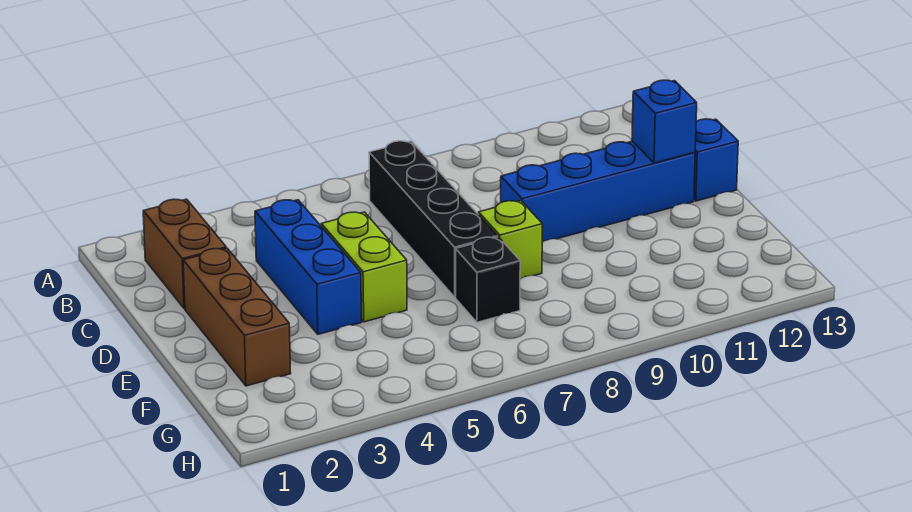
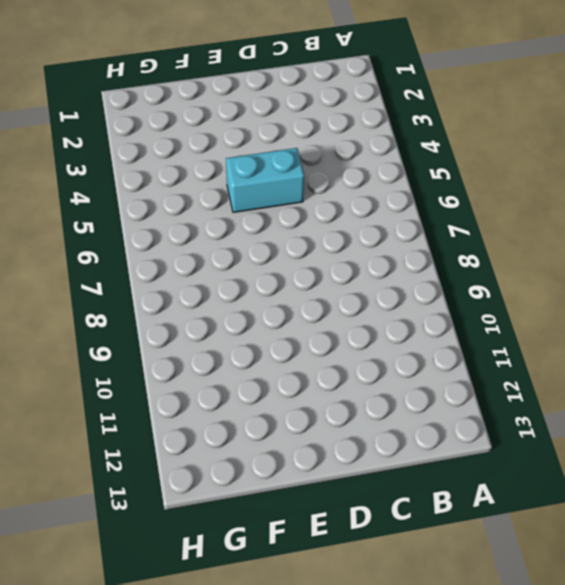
cyan 1x2 brick [226,148,304,212] -> lime 1x2 brick [321,212,407,322]
none -> brown 1x2 brick [143,199,226,309]
none -> black 1x4 brick [369,141,498,297]

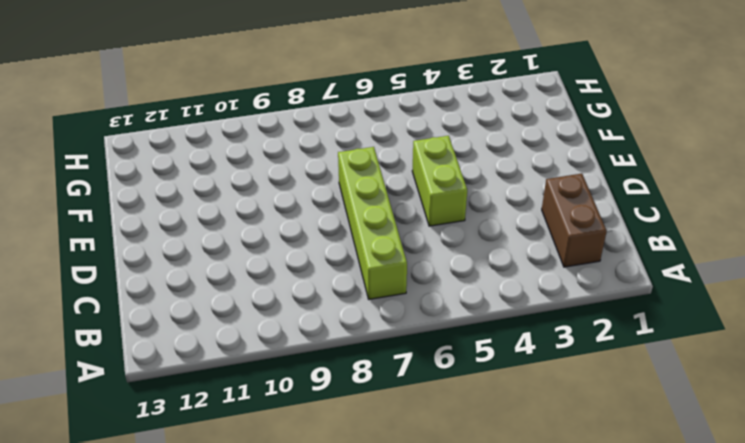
lime 1x4 brick [338,147,407,299] -> black 1x4 brick [369,141,498,297]
none -> blue 1x3 brick [255,200,362,334]
none -> brown 1x3 brick [183,248,291,386]

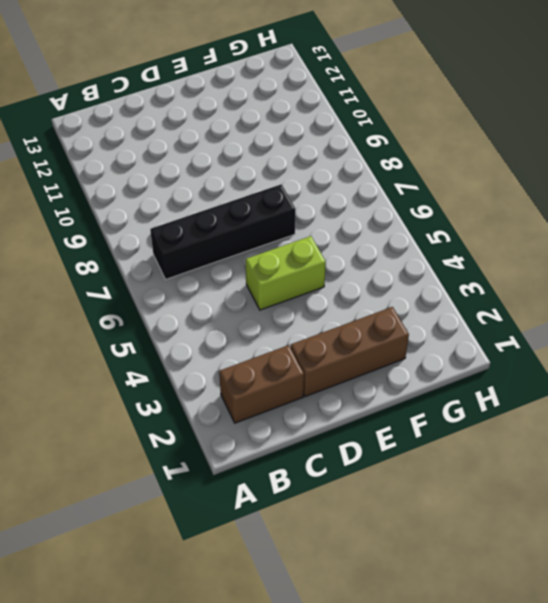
none -> blue 1x3 brick [255,200,362,334]
none -> blue 1x4 brick [501,141,695,242]

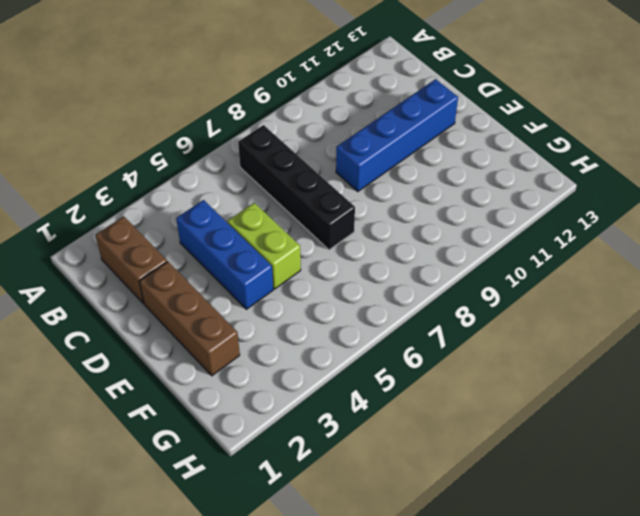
none -> blue 1x1 brick [694,119,738,201]
none -> lime 1x1 brick [478,201,542,279]

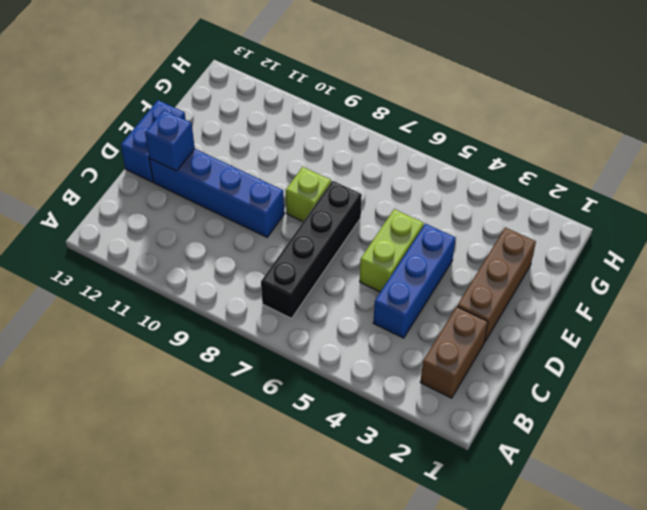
blue 1x2 brick [121,100,186,182] -> blue 1x1 brick [694,119,738,201]
none -> black 1x1 brick [456,237,520,322]

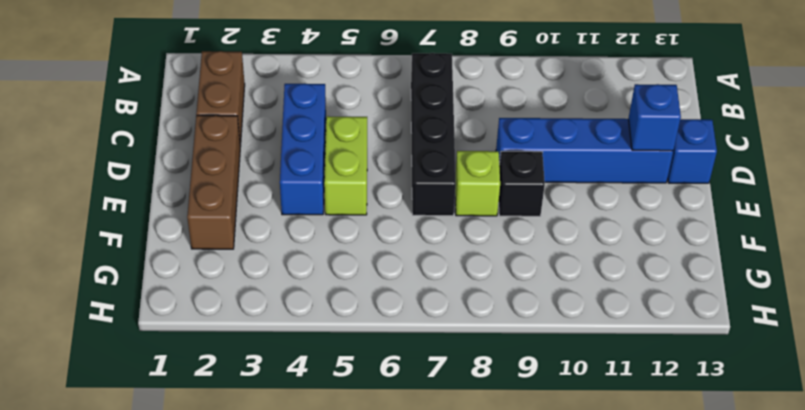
black 1x1 brick [499,151,545,216] -> black 1x1 brick moved to [456,237,520,322]

